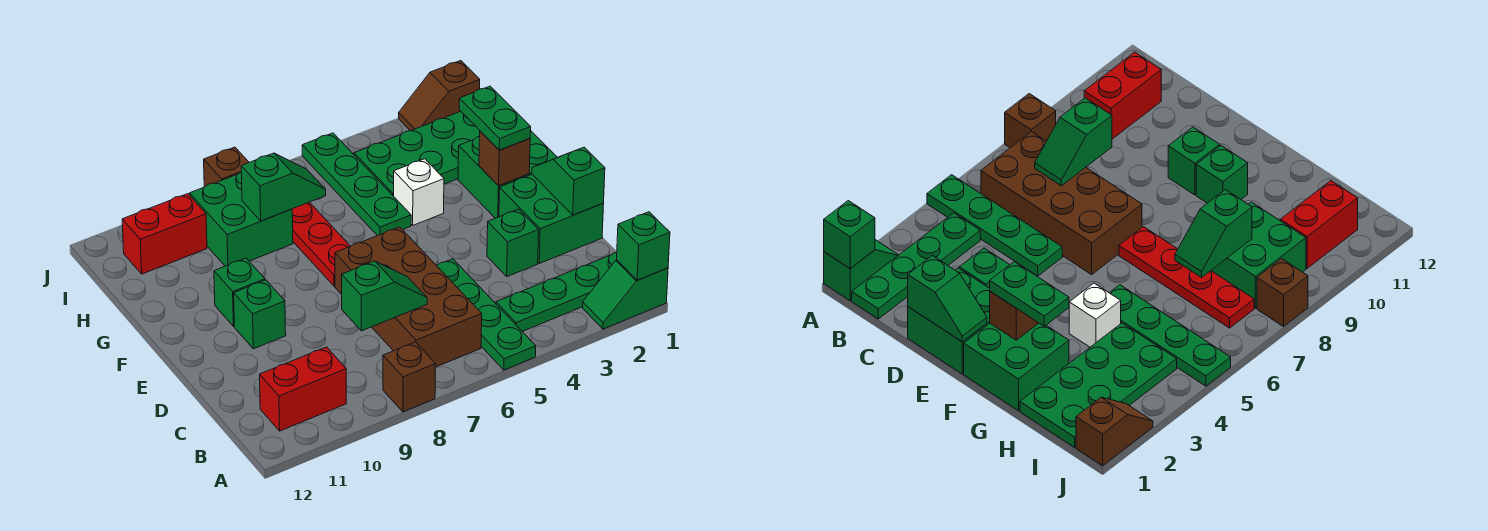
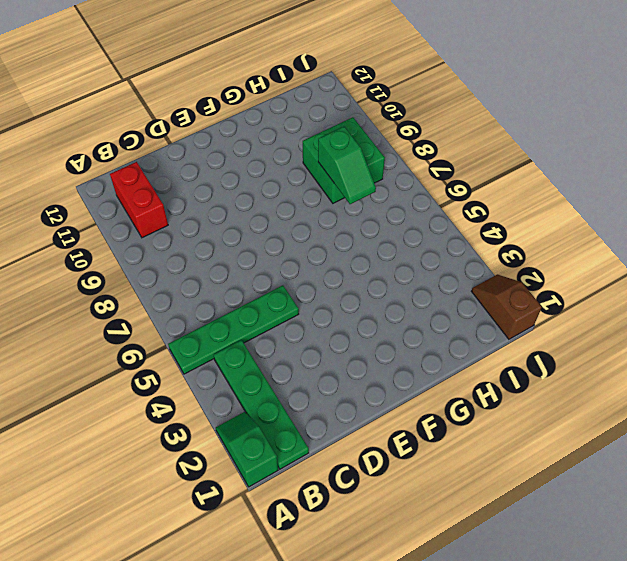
none -> brown 1x1 brick [383,342,435,412]
none -> brown 2x4 brick [335,227,482,367]
none -> green 2x2 brick [499,175,604,263]

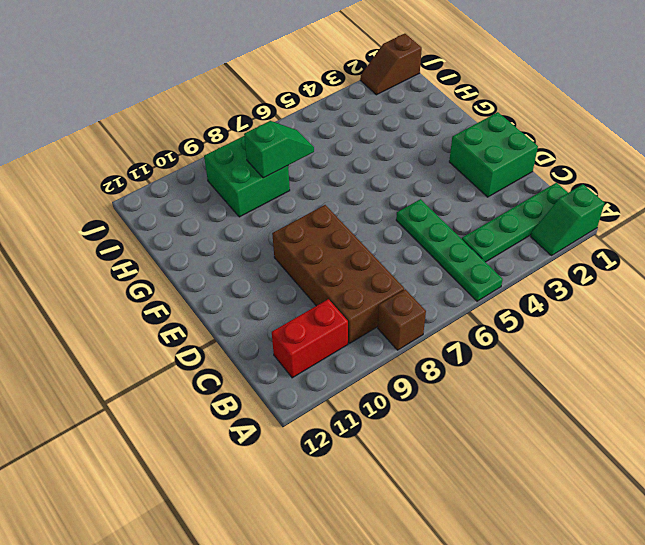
brown 2x4 brick [272,205,404,343] -> brown 2x4 brick moved to [335,227,482,367]
none -> green 1x1 brick [487,209,539,277]
none -> green 1x1 brick [234,280,286,349]
none -> green 2x2 brick [458,131,557,218]

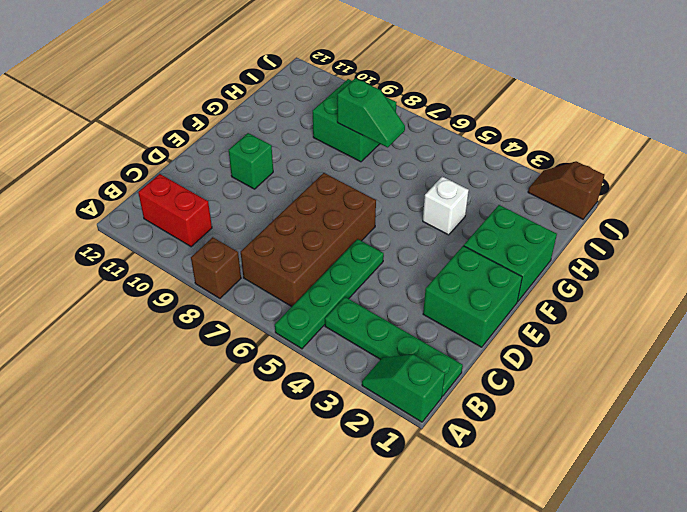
none -> green 1x1 brick [487,209,539,277]
none -> red 1x4 plate [292,202,350,286]
none -> green 1x1 brick [214,258,265,326]

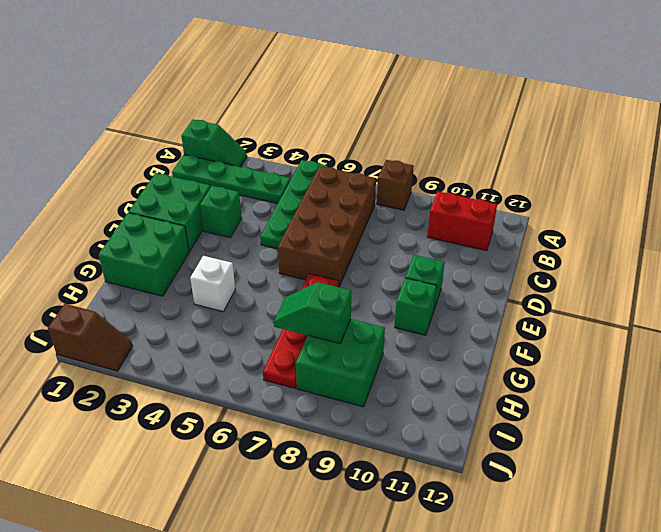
none -> green 1x4 plate [302,133,411,236]
none -> green 2x4 plate [354,111,480,196]
none -> red 1x2 brick [122,194,207,274]

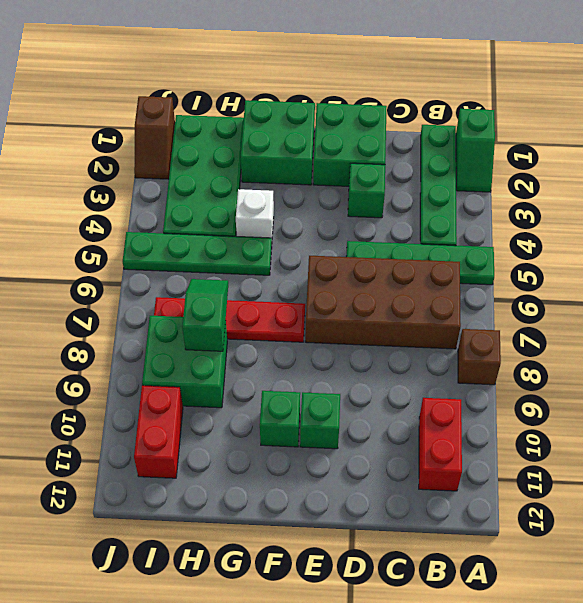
none -> brown 1x1 brick [204,147,249,187]
none -> green 1x1 brick [617,212,670,280]
none -> green 1x2 slope [342,261,427,331]

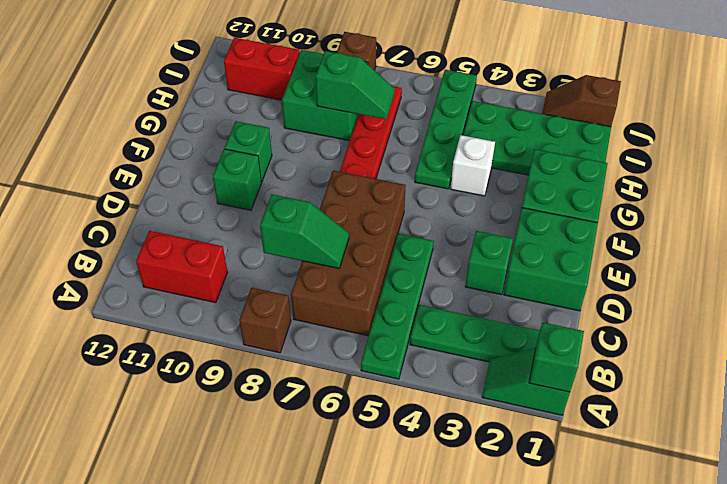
none -> green 1x2 slope [532,147,605,215]
none -> brown 1x1 brick [479,131,530,186]
none -> green 1x2 plate [459,86,531,150]

